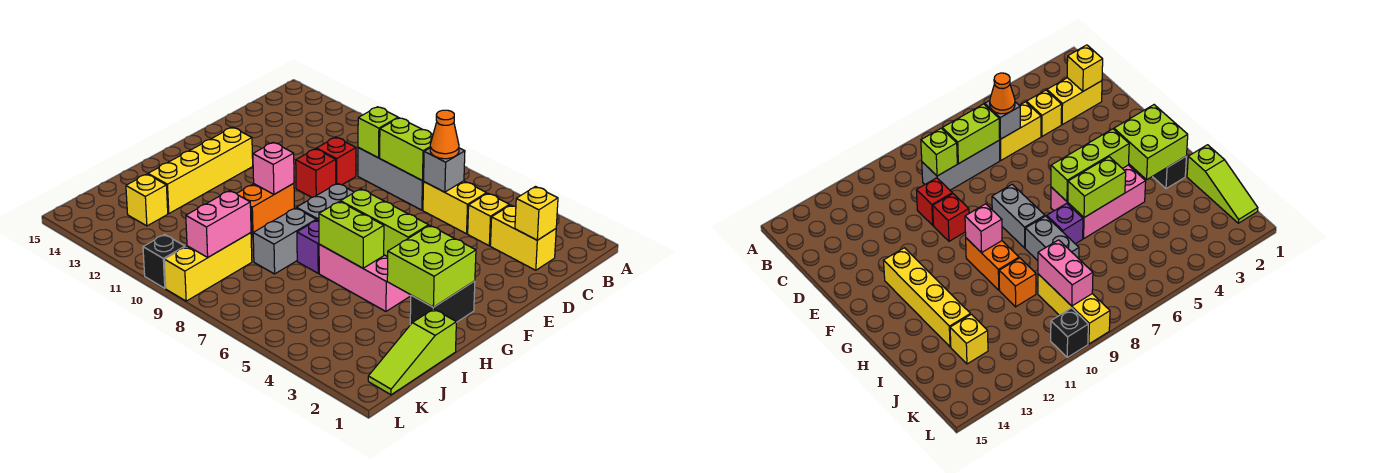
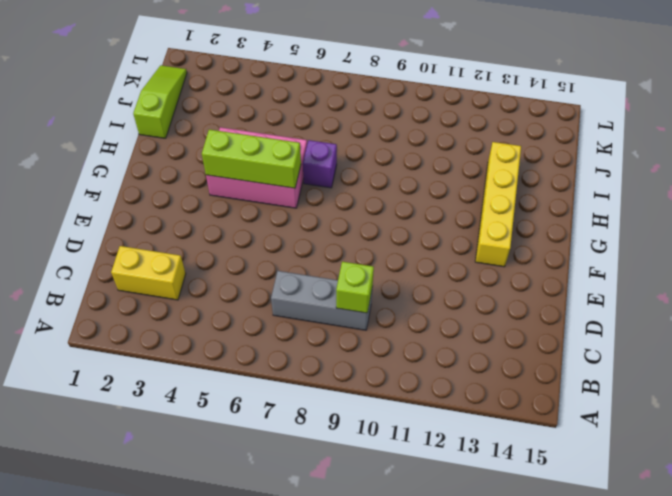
none -> yellow 1x1 brick [468,193,509,246]
none -> yellow 1x2 brick [423,181,487,234]
none -> red 1x1 brick [316,137,356,185]

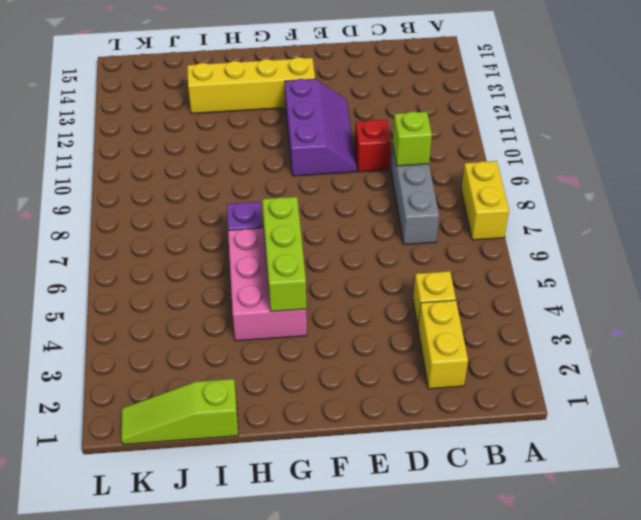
yellow 1x2 brick [461,161,509,240] -> yellow 1x2 brick moved to [423,181,487,234]
purple 2x3 slope [285,79,357,176] -> red 1x1 brick [296,149,336,197]
none -> grey 1x2 brick [297,183,354,220]
none -> black 1x2 brick [410,281,475,325]
none -> orange 1x2 brick [237,183,294,237]

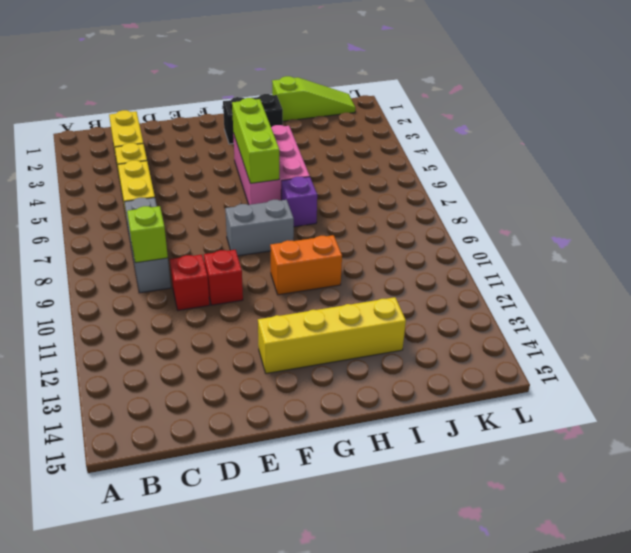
none -> grey 1x2 brick [253,208,316,274]
none -> orange 1x1 brick [999,258,1036,307]
none -> yellow 1x3 brick [164,233,252,301]

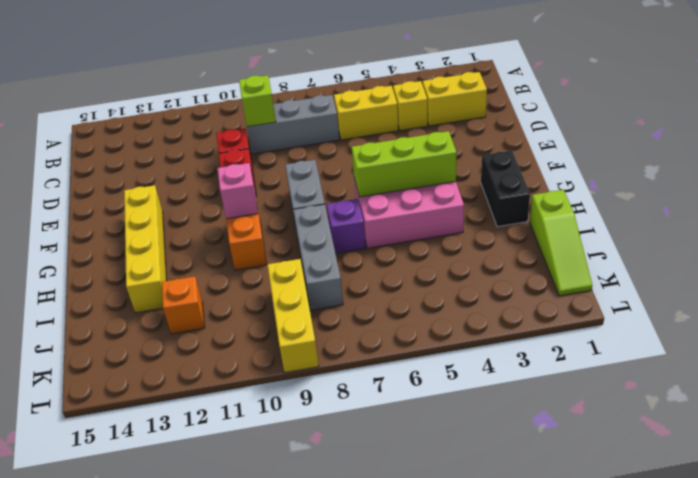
grey 1x3 brick [293,204,343,310] -> grey 1x2 brick [253,208,316,274]
orange 1x1 brick [162,276,205,334] -> orange 1x1 brick moved to [999,258,1036,307]
none -> yellow 1x1 brick [126,174,168,226]
none -> black 1x1 brick [143,234,185,288]
none -> yellow 1x1 brick [515,187,558,240]

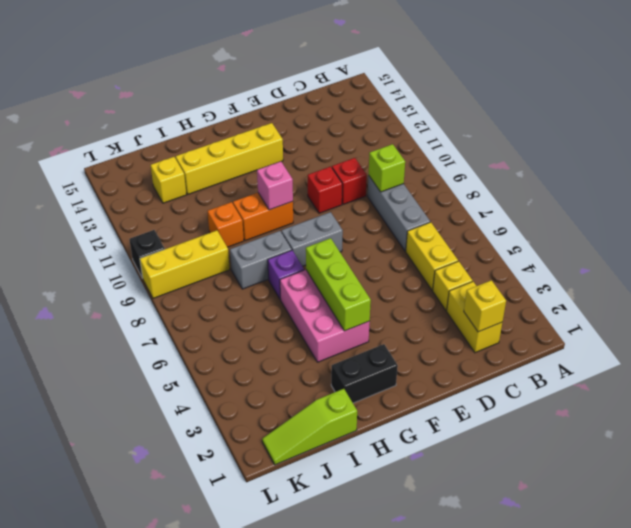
none -> grey 1x1 brick [424,148,465,192]
none -> lime 1x2 brick [380,118,433,180]
none -> lime 2x2 brick [387,225,476,307]

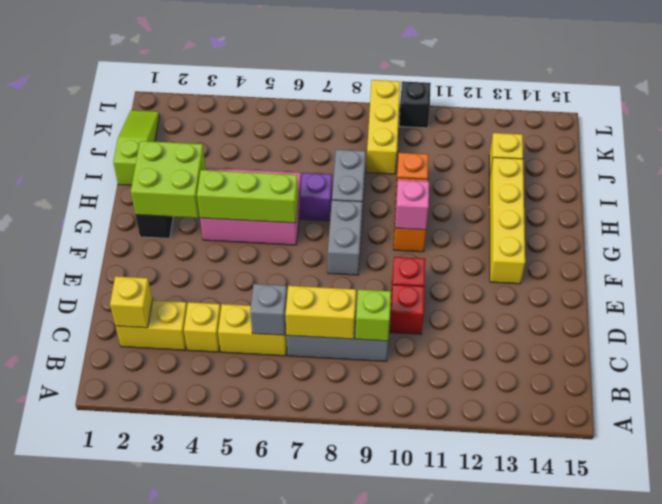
yellow 1x2 brick [285,286,356,339] -> lime 1x2 brick [380,118,433,180]
none -> lime 1x2 brick [319,202,384,268]
none -> pink 1x2 brick [186,191,251,257]
none -> orange 1x1 cone [430,110,459,159]

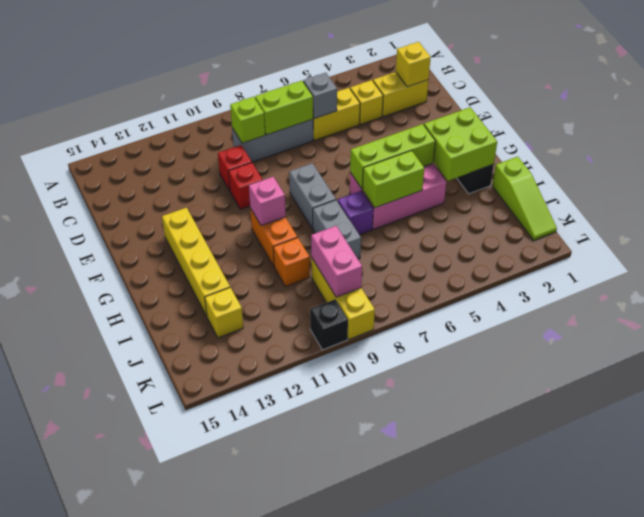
none -> orange 1x1 cone [430,110,459,159]

